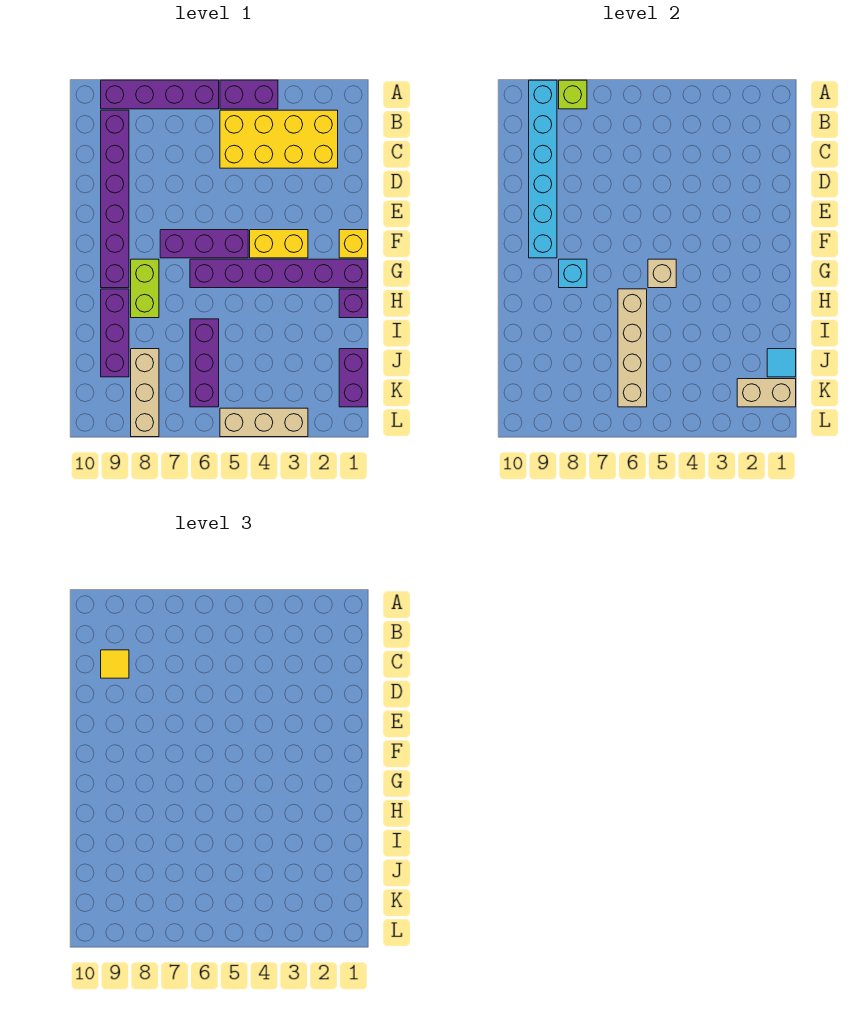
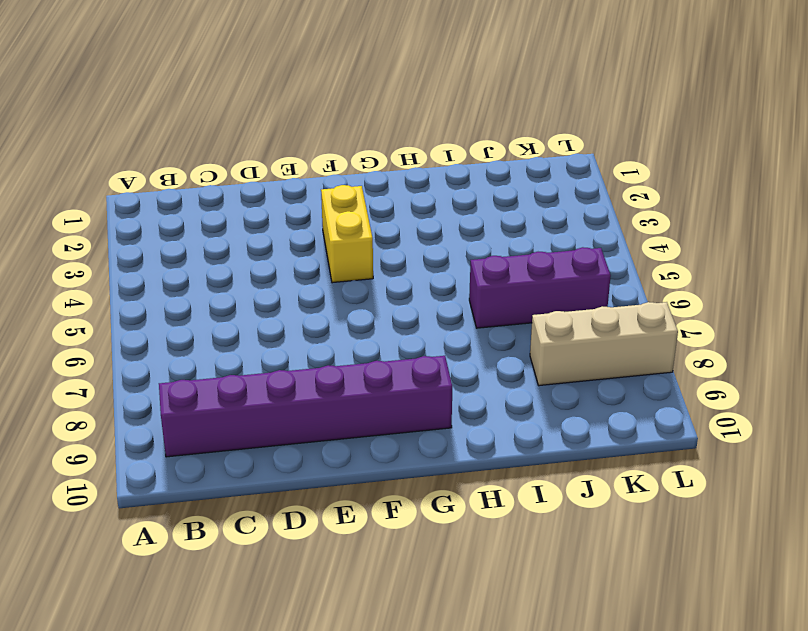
none -> purple 1x2 brick [220,80,278,109]
none -> purple 1x4 brick [101,80,219,109]
none -> yellow 2x4 brick [220,110,338,168]

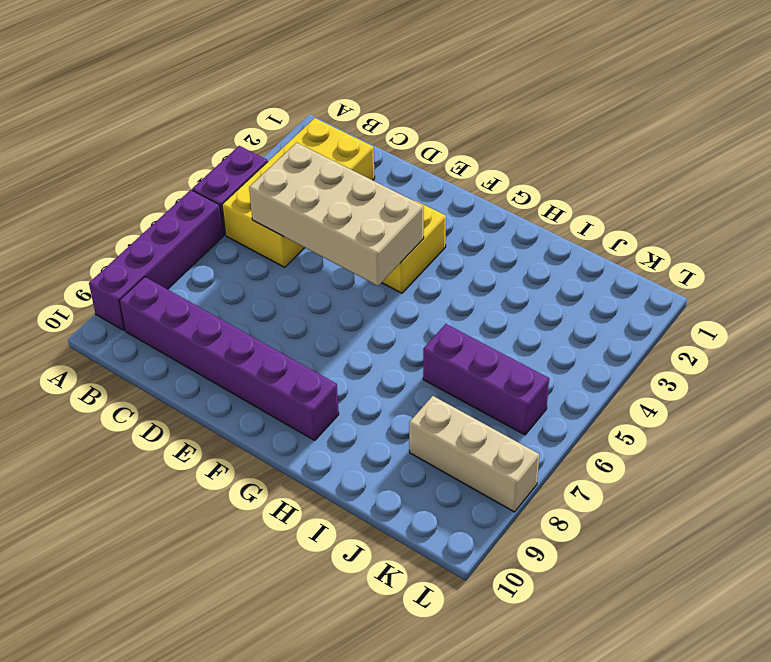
tan 2x4 brick [249,143,424,286] -> none
none -> yellow 1x1 brick [339,230,368,258]
none -> purple 1x3 brick [160,230,248,258]
none -> purple 1x6 brick [190,259,368,288]

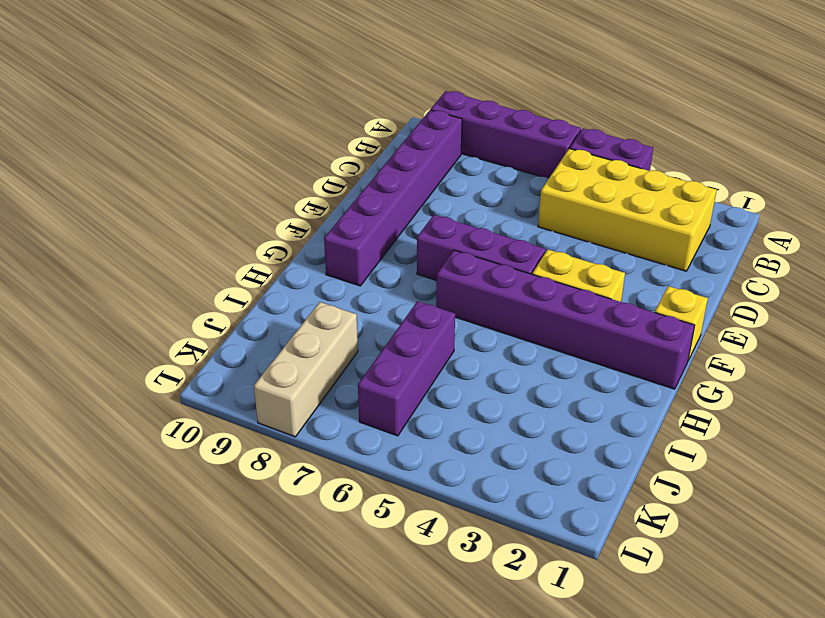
none -> lime 1x2 brick [131,259,159,318]
none -> purple 1x1 brick [339,289,368,318]
none -> purple 1x3 brick [101,289,129,377]

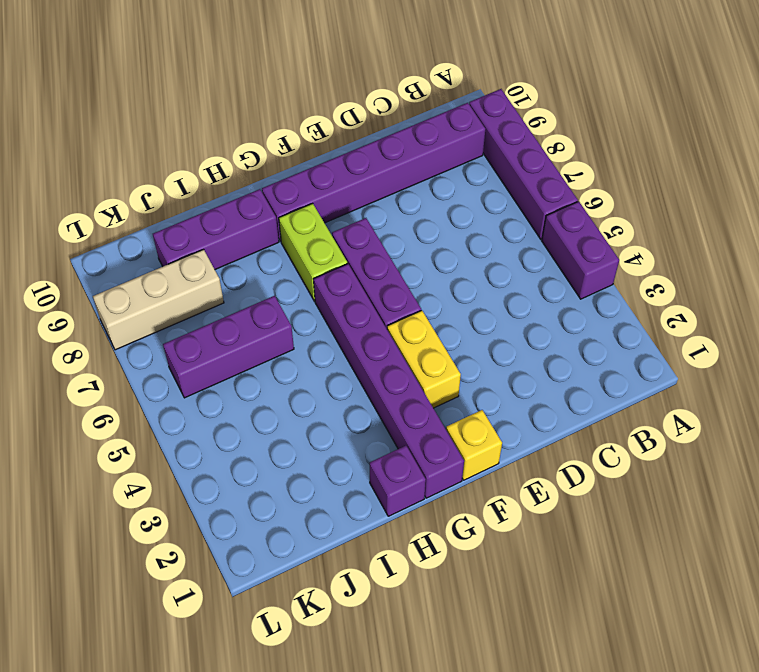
lime 1x2 brick [279,203,347,301] -> lime 1x2 brick turned to [131,259,159,318]
none -> yellow 2x4 brick [220,110,338,168]
none -> purple 1x2 brick [339,349,368,407]
none -> tan 1x3 brick [220,408,308,437]

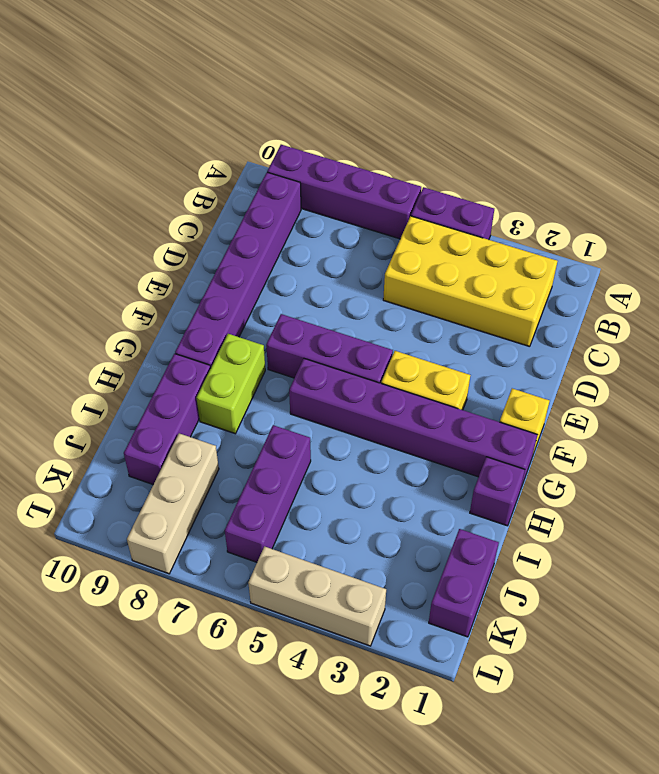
none -> lime 1x1 brick [559,80,587,109]
none -> cyan 1x6 brick [529,80,557,258]
none -> tan 1x1 brick [648,259,676,288]

